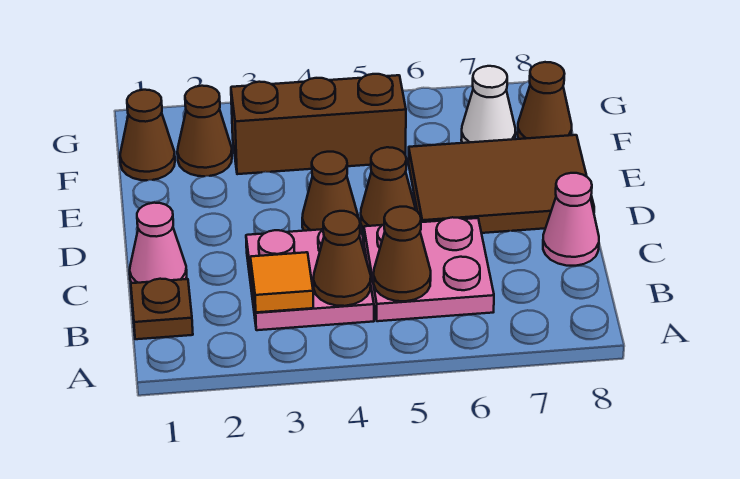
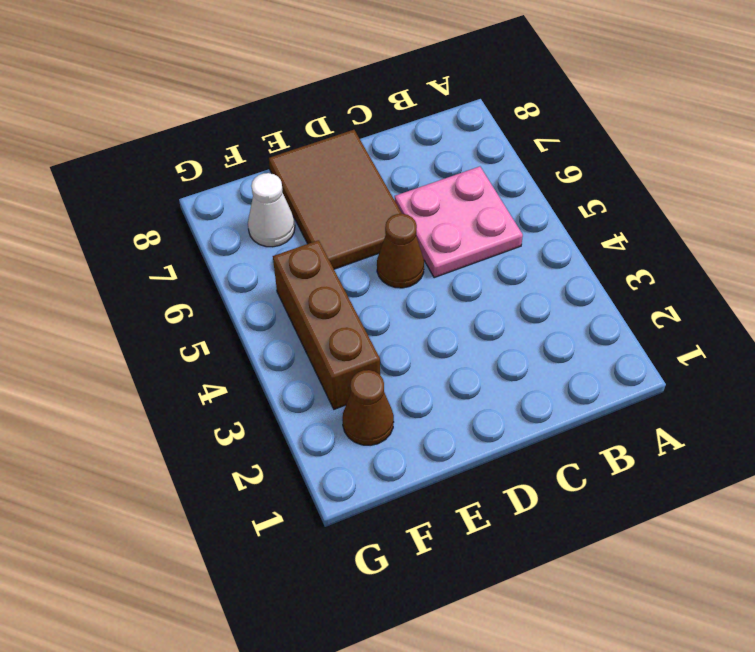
none -> brown 1x1 plate [131,279,193,339]
none -> pink 2x2 plate [246,227,374,330]
none -> pink 1x1 cone [130,203,187,283]

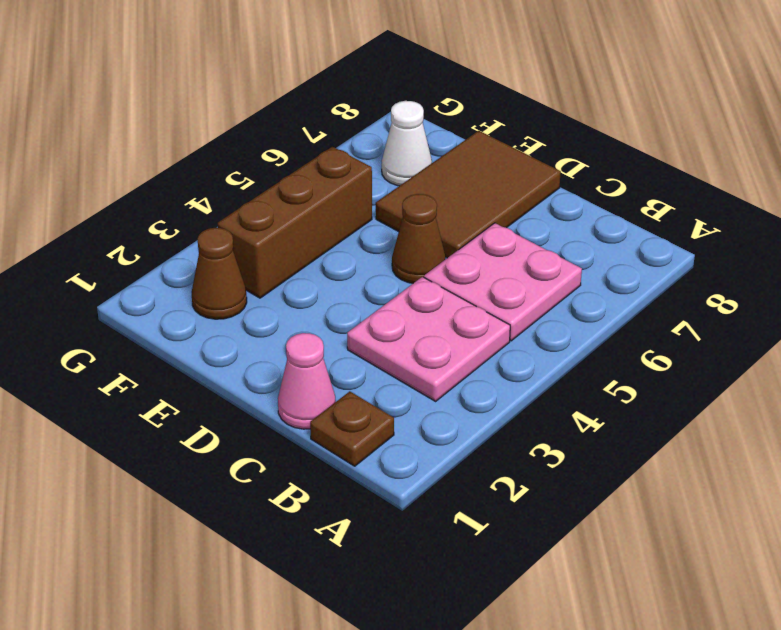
none -> pink 1x1 cone [543,173,599,266]
none -> brown 1x1 cone [302,152,358,231]
none -> brown 1x1 cone [120,90,175,180]

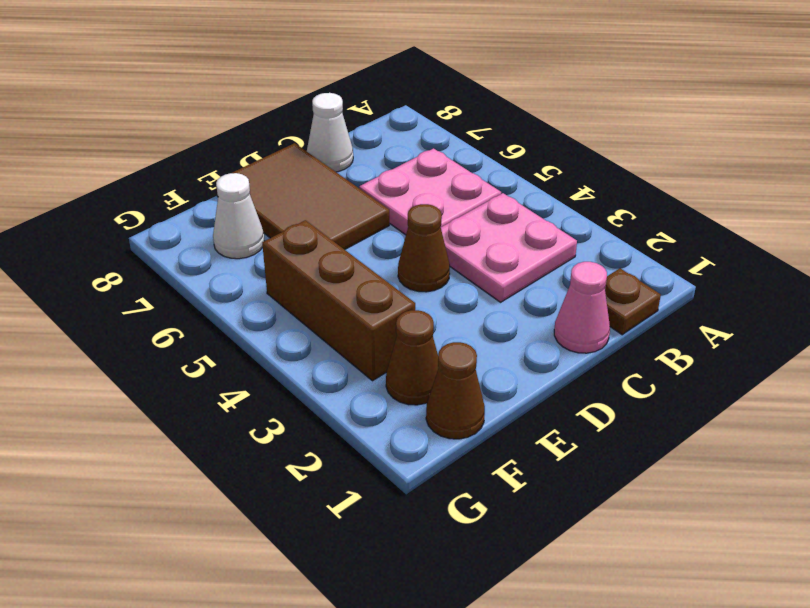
white 1x1 cone [307,93,353,172] -> pink 1x1 cone [543,173,599,266]
none -> brown 1x1 cone [361,147,416,229]
none -> brown 1x1 cone [518,62,572,139]
none -> orange 1x1 tile [250,252,313,312]

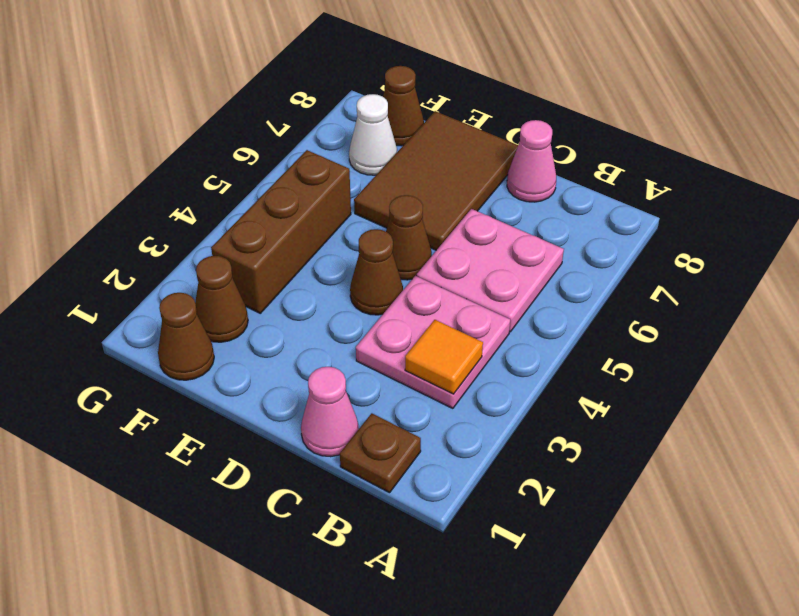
none -> brown 1x1 cone [313,211,371,306]
none -> brown 1x1 cone [374,207,431,301]

